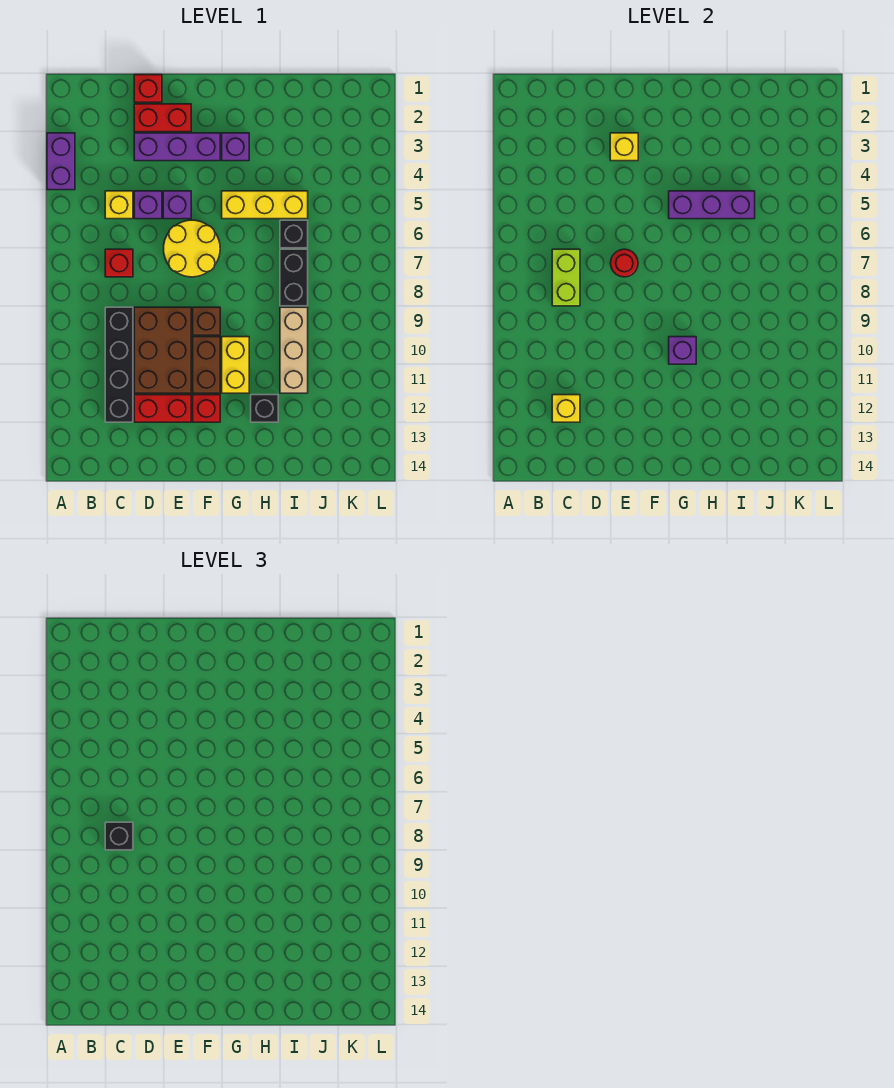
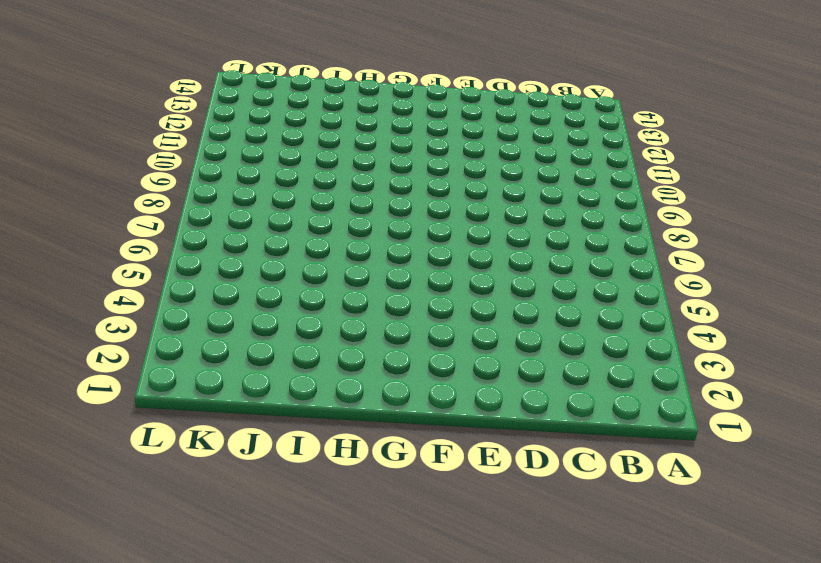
none -> purple 1x2 brick [47,133,75,190]
none -> yellow 1x1 brick [105,191,133,219]
none -> red 1x1 brick [105,249,133,277]

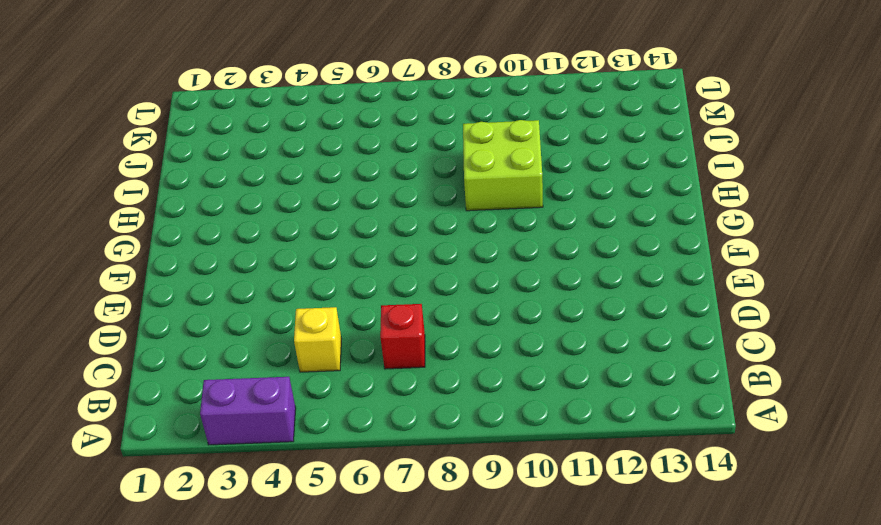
lime 2x2 brick [463,120,543,211] -> tan 1x3 brick [280,307,308,393]
none -> black 1x4 brick [105,307,133,422]
none -> red 1x1 brick [134,75,162,102]
none -> red 1x2 brick [134,104,191,132]

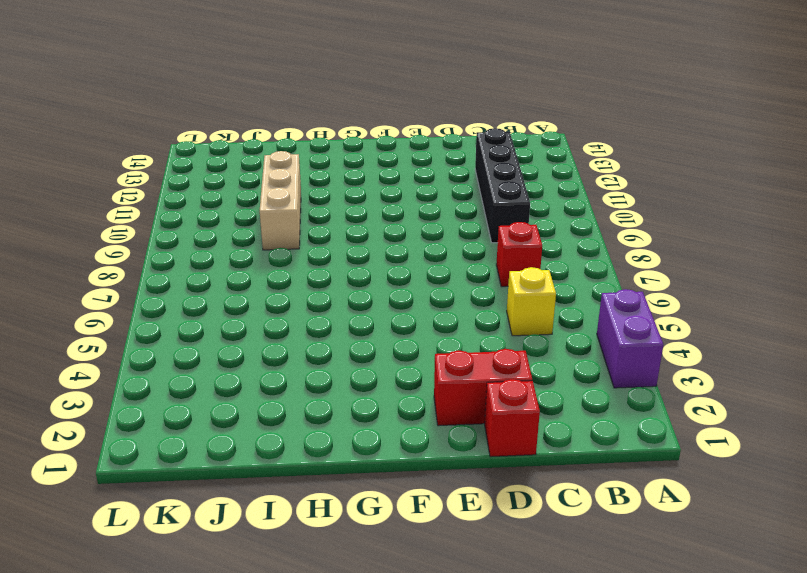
none -> purple 1x3 brick [134,133,220,161]
none -> purple 1x1 brick [134,191,162,219]
none -> brown 2x3 brick [134,307,191,393]

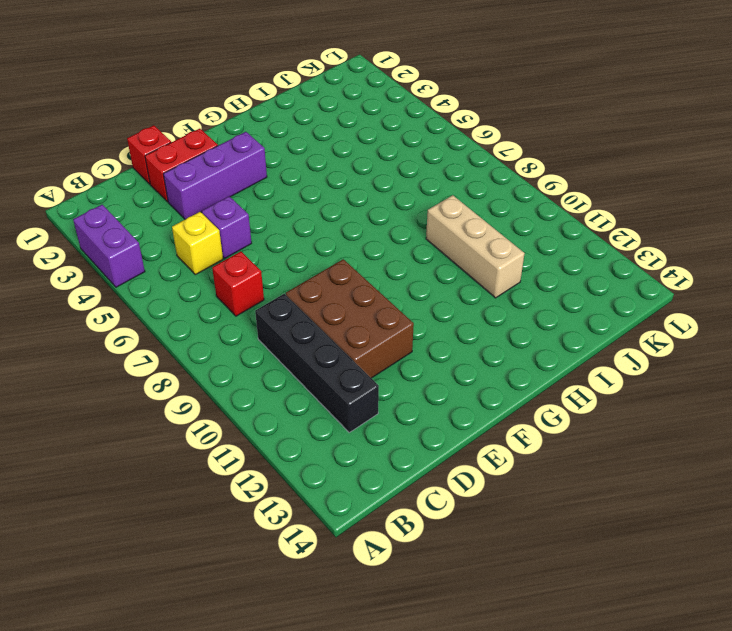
none -> red 1x2 brick [134,395,191,422]
none -> purple 1x1 brick [163,191,191,219]
none -> yellow 2x2 round brick [164,220,220,277]

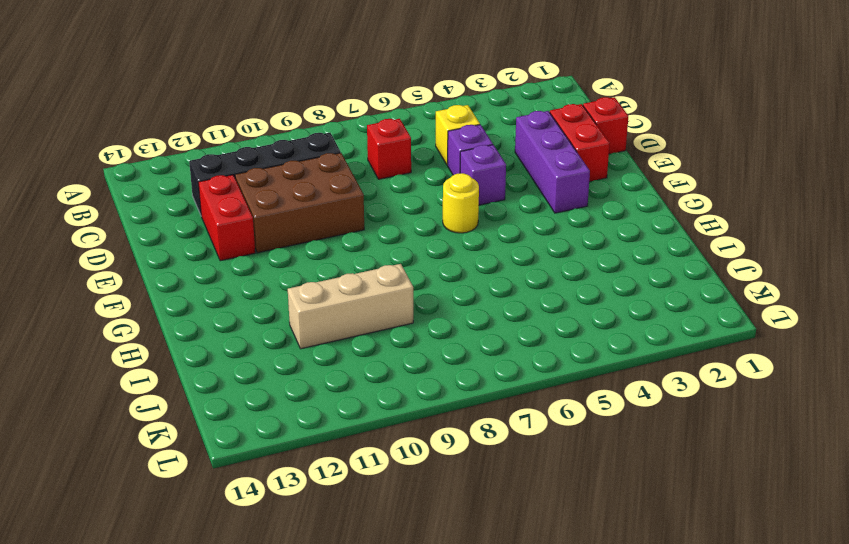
yellow 1x1 round brick [443,173,479,233] -> yellow 2x2 round brick [164,220,220,277]
none -> purple 1x2 brick [47,133,75,190]
none -> brown 1x1 brick [193,307,220,335]
none -> brown 1x2 brick [193,337,220,393]

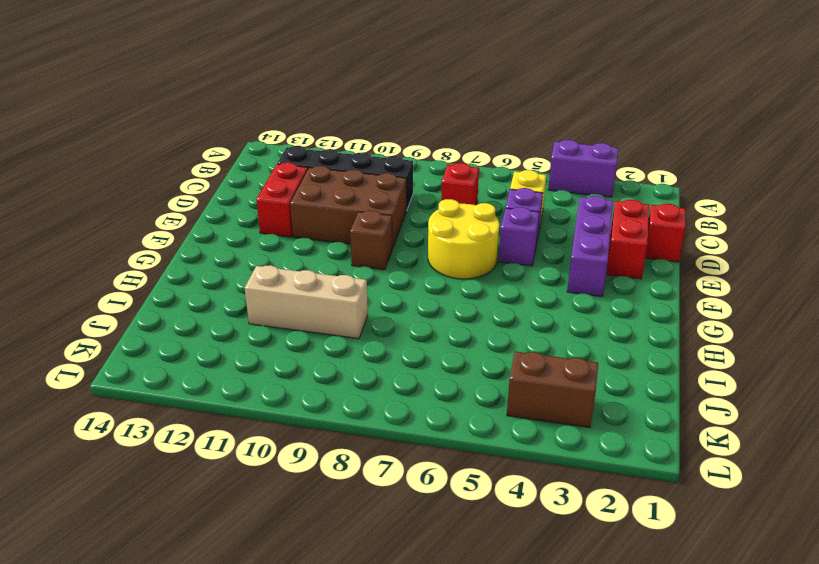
brown 1x2 brick [507,351,598,428] -> brown 1x2 brick moved to [193,337,220,393]
none -> red 1x1 brick [193,395,220,422]
none -> purple 1x1 brick [222,133,249,161]
none -> yellow 1x3 brick [222,191,308,219]

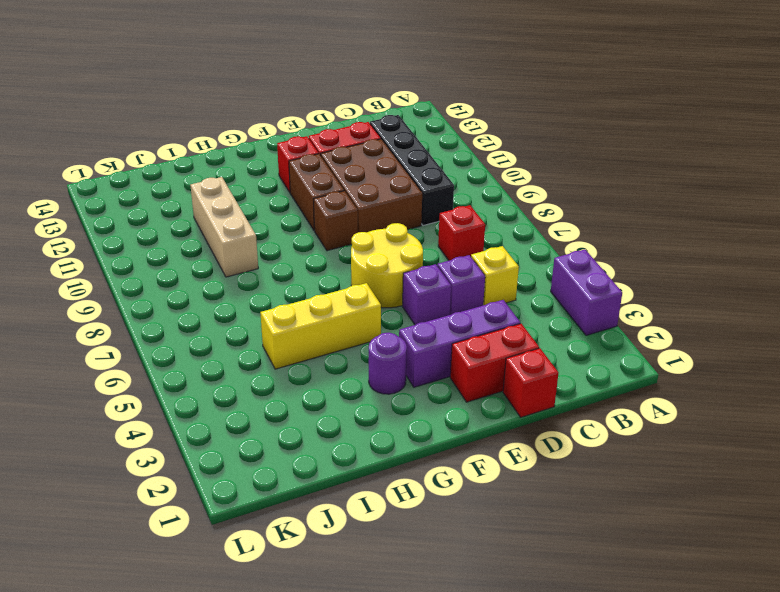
purple 1x1 round brick [369,333,407,394] -> purple 1x1 brick [222,133,249,161]
none -> yellow 1x2 brick [222,337,249,393]
none -> black 1x1 brick [251,395,278,422]
none -> black 1x1 brick [280,220,308,248]

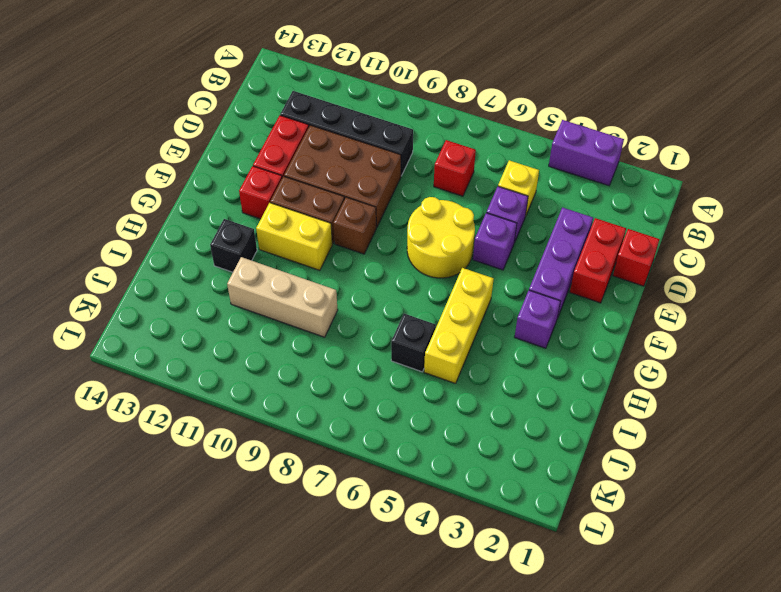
none -> black 1x2 brick [280,249,308,306]
none -> lime 1x2 brick [552,249,580,306]
none -> yellow 1x1 brick [552,395,580,422]

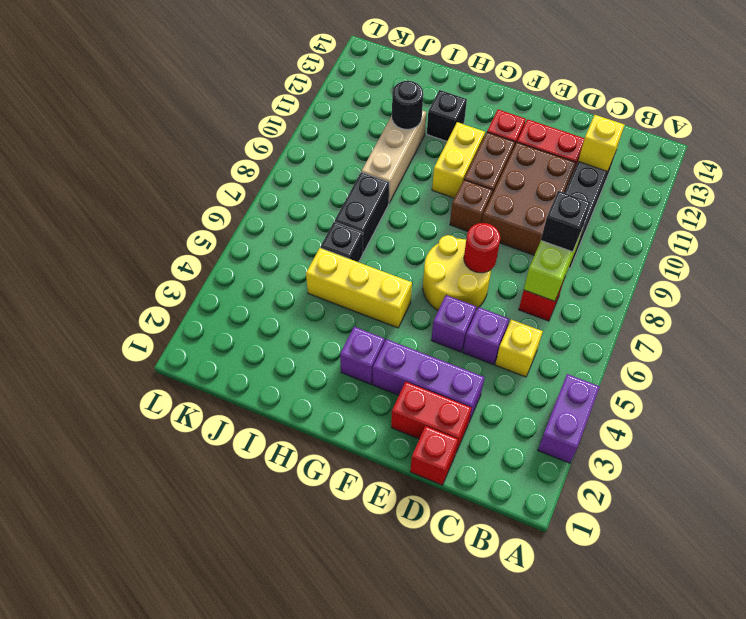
black 1x1 round brick [392,81,423,129] -> none
none -> yellow 1x1 brick [610,133,638,161]
none -> purple 1x3 brick [669,191,755,219]
none -> purple 1x1 brick [669,337,696,364]

